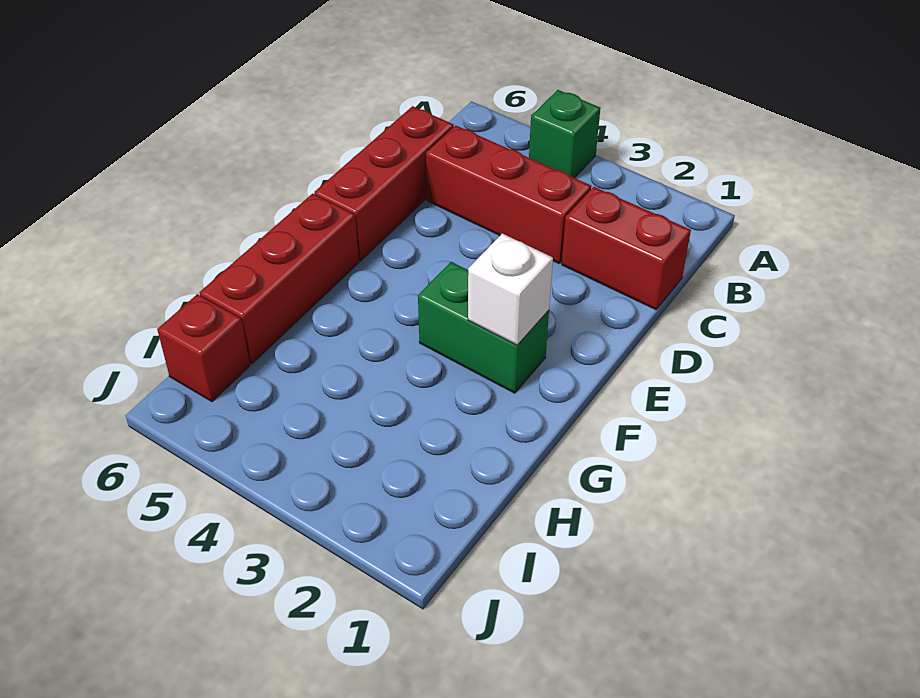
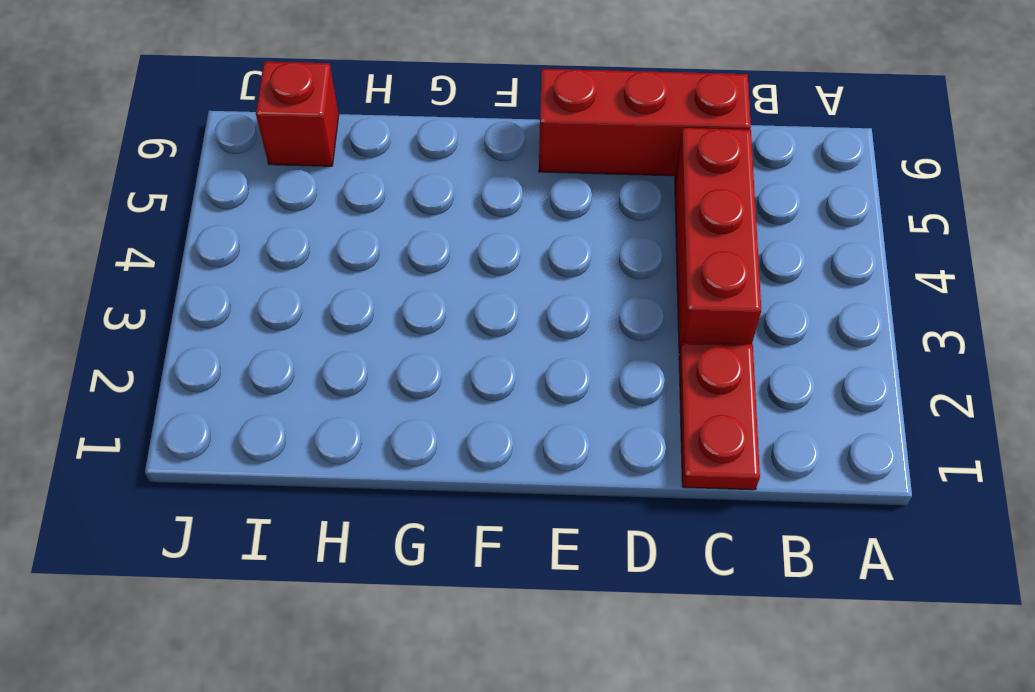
red 1x2 plate [679,342,760,490] -> red 1x2 brick [562,187,691,310]
none -> green 1x1 brick [529,90,600,178]
none -> green 1x2 brick [418,262,549,393]

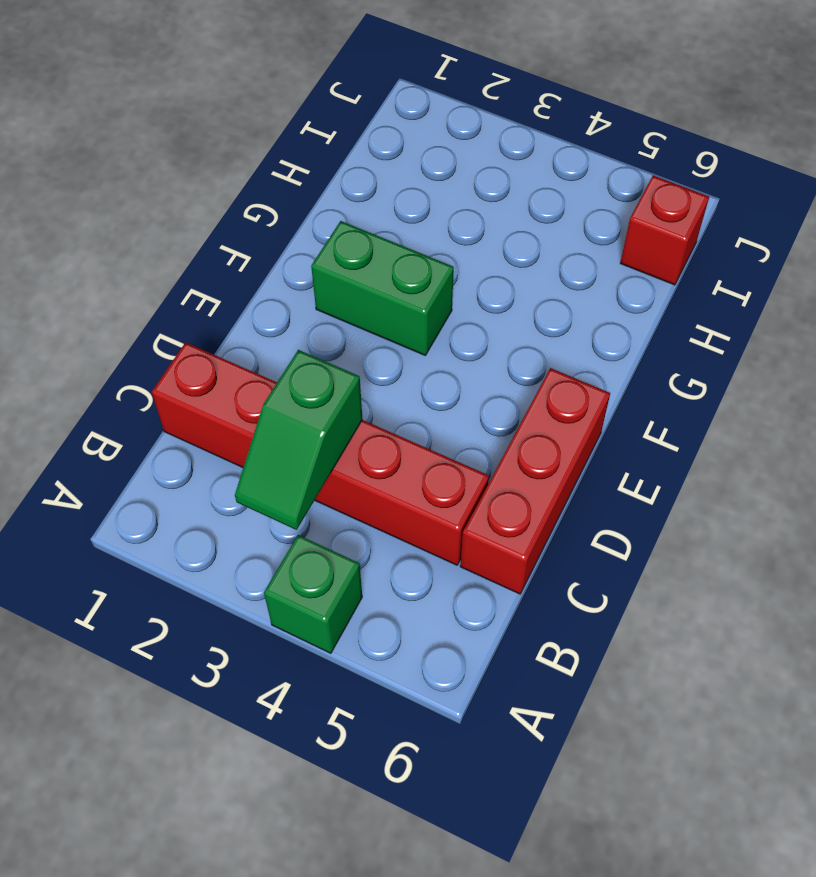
green 1x2 slope [235,350,362,530] -> none
none -> red 1x3 brick [200,194,359,364]
none -> white 1x1 brick [468,234,553,345]

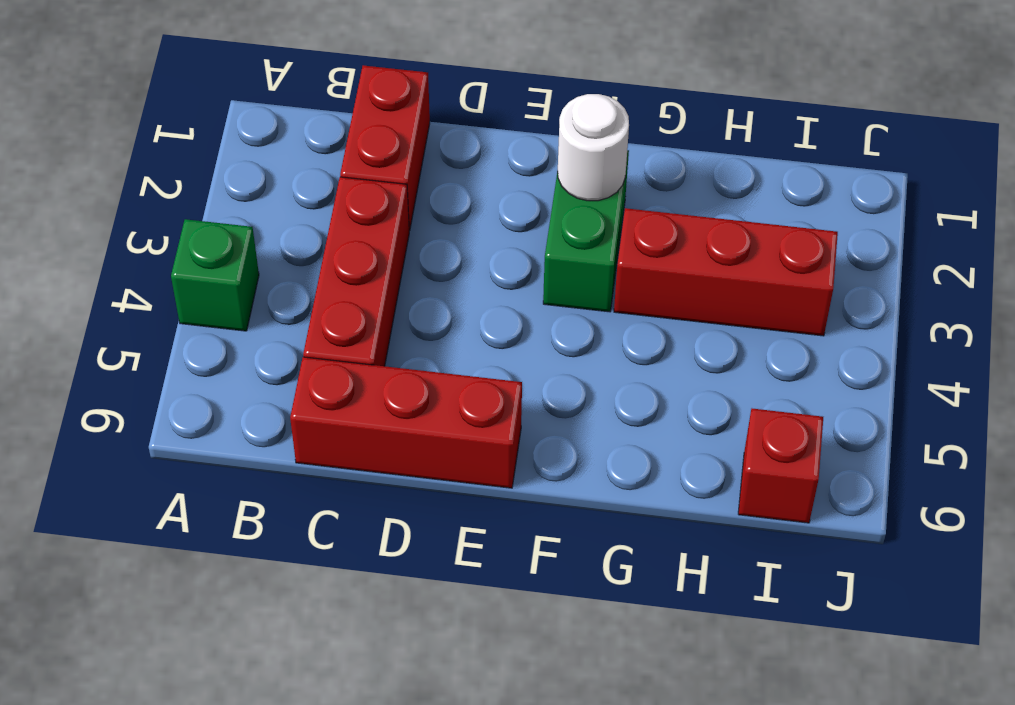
white 1x1 round brick [558,94,629,201] -> white 1x1 brick [468,234,553,345]
red 1x3 brick [614,208,838,336] -> red 1x3 brick moved to [200,194,359,364]

